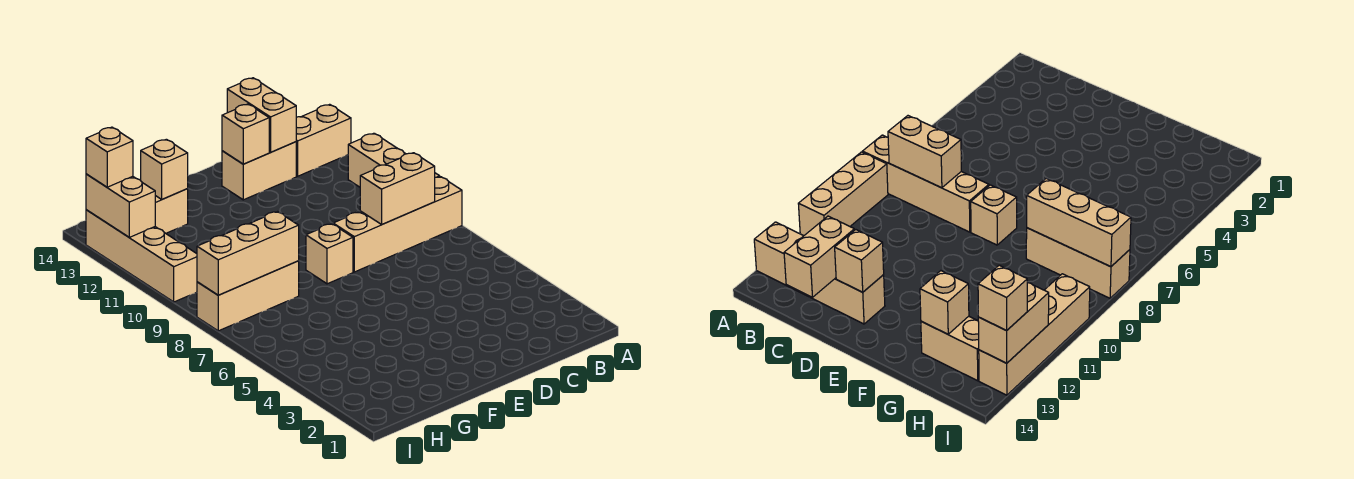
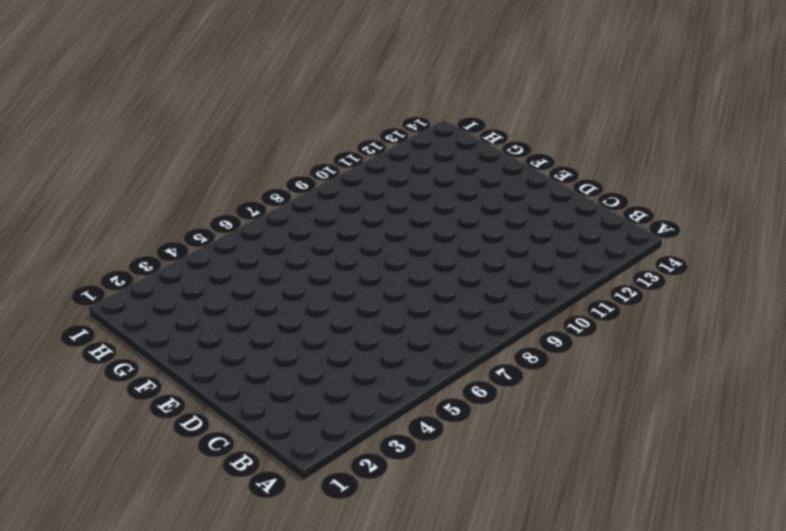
none -> tan 1x4 brick [333,177,462,272]
none -> tan 1x3 brick [348,133,440,187]
none -> tan 1x2 brick [296,104,351,176]

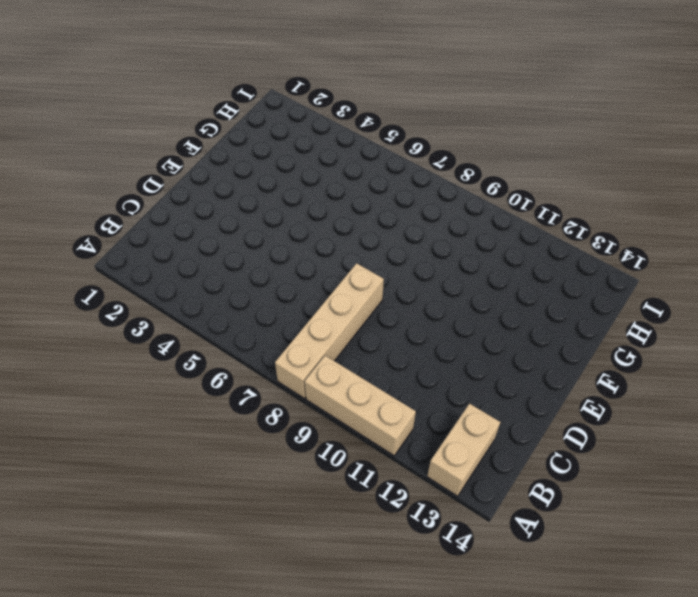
none -> tan 1x2 brick [222,142,296,200]
none -> tan 1x1 brick [306,224,353,284]
none -> tan 1x3 brick [197,261,299,331]

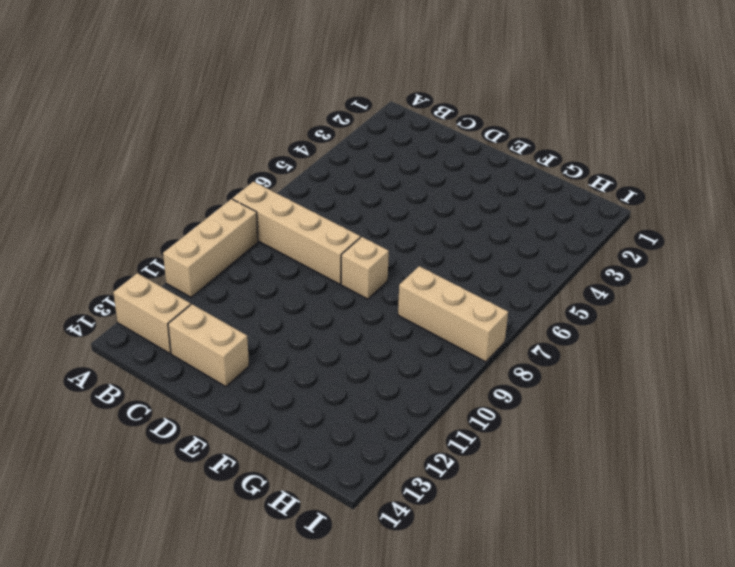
none -> tan 1x2 brick [155,189,188,233]
none -> tan 1x4 brick [86,210,197,302]
none -> tan 1x2 brick [360,153,435,224]

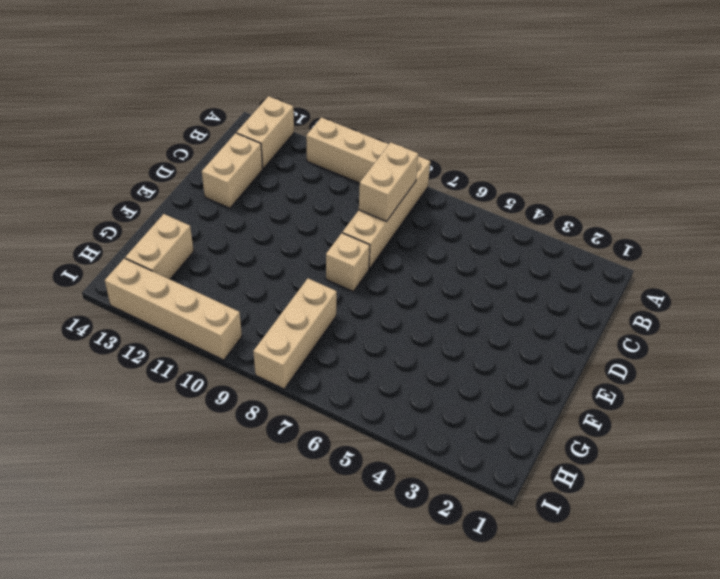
none -> tan 1x2 brick [227,78,296,152]
none -> tan 1x1 brick [222,104,269,164]
none -> tan 1x3 brick [197,212,299,295]

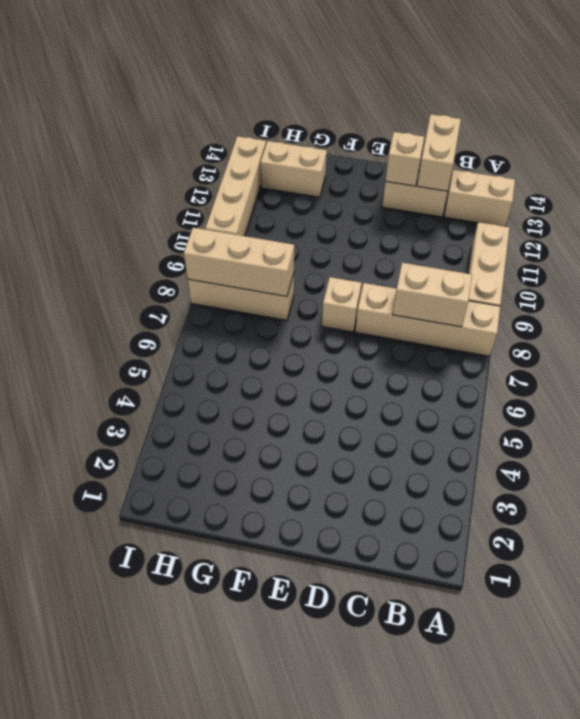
none -> tan 1x1 brick [141,139,188,199]
none -> tan 1x2 brick [86,174,155,237]
none -> tan 1x1 brick [86,127,133,187]

